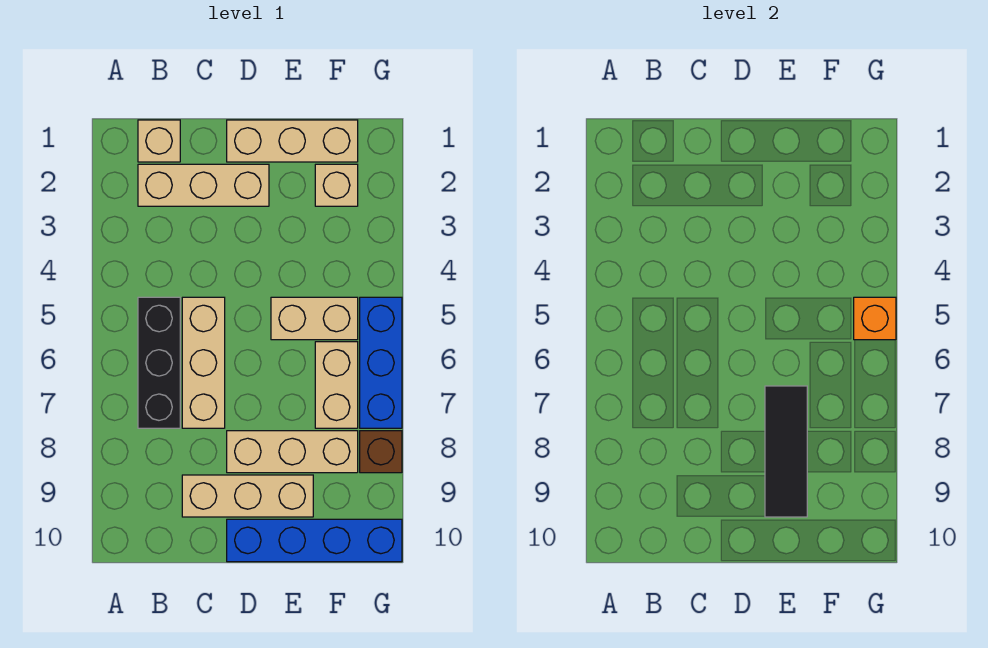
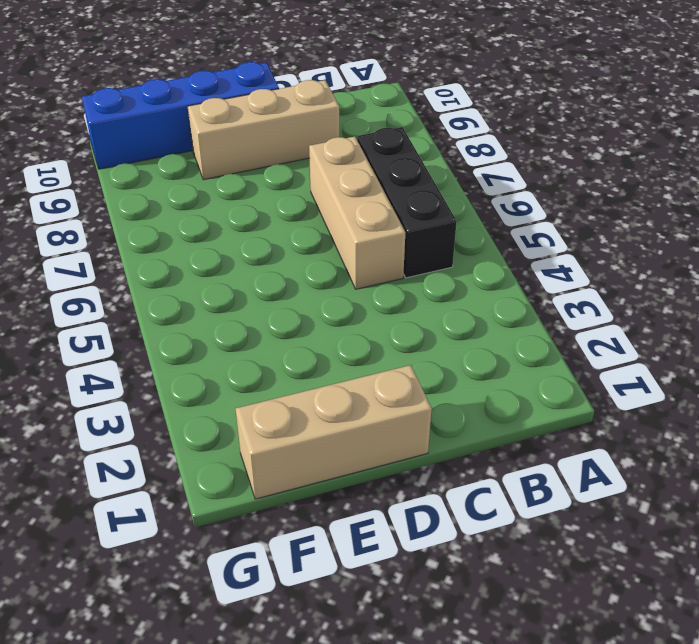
none -> tan 1x1 brick [138,120,180,162]
none -> tan 1x3 brick [138,164,269,206]
none -> tan 1x3 brick [227,431,358,473]

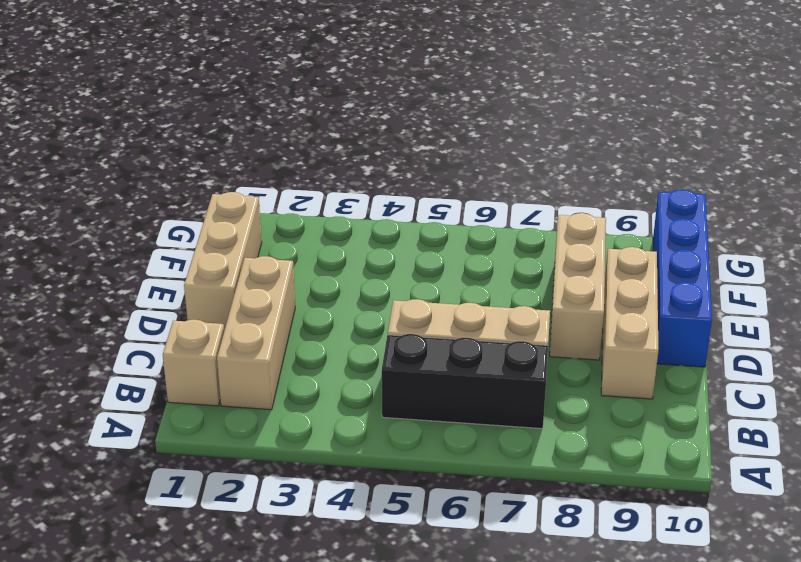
none -> tan 1x2 brick [271,297,358,340]
none -> tan 1x1 brick [315,164,358,206]
none -> tan 1x2 brick [315,342,358,428]

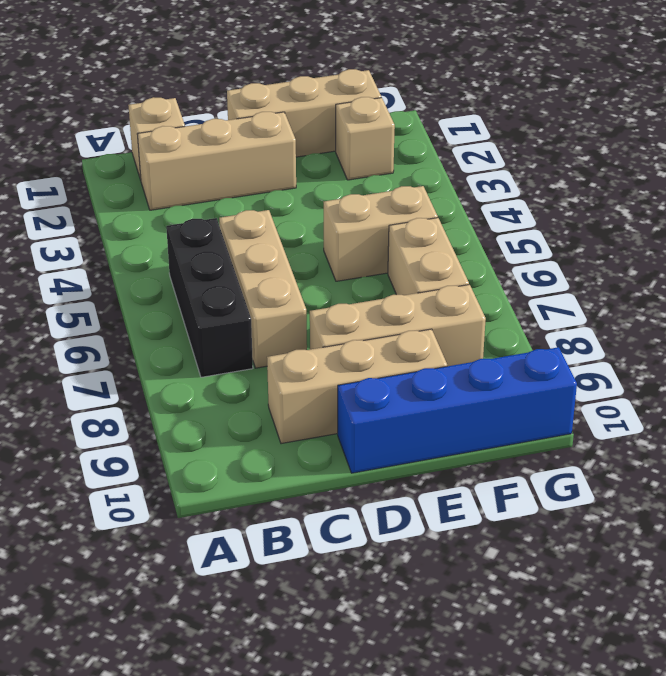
none -> blue 1x3 brick [360,297,402,428]
none -> brown 1x1 brick [360,431,402,473]
none -> black 1x3 tile [765,386,807,517]

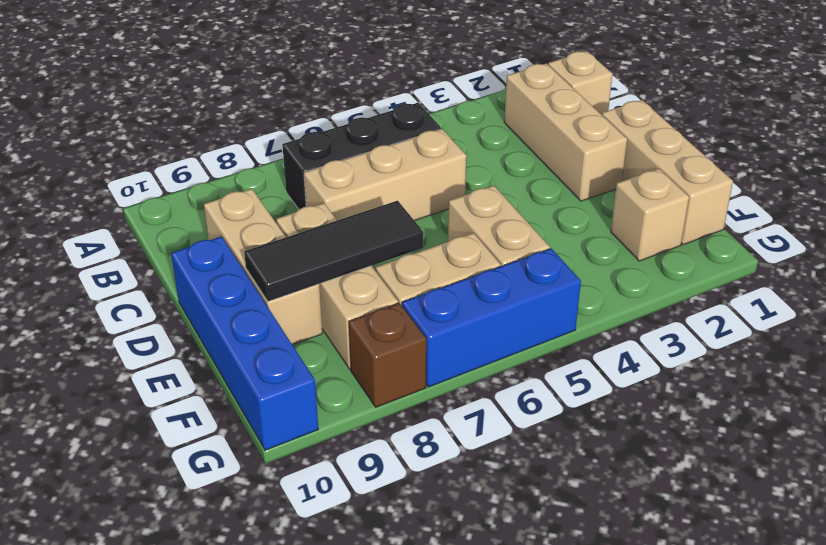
none -> orange 1x1 brick [854,297,896,340]

